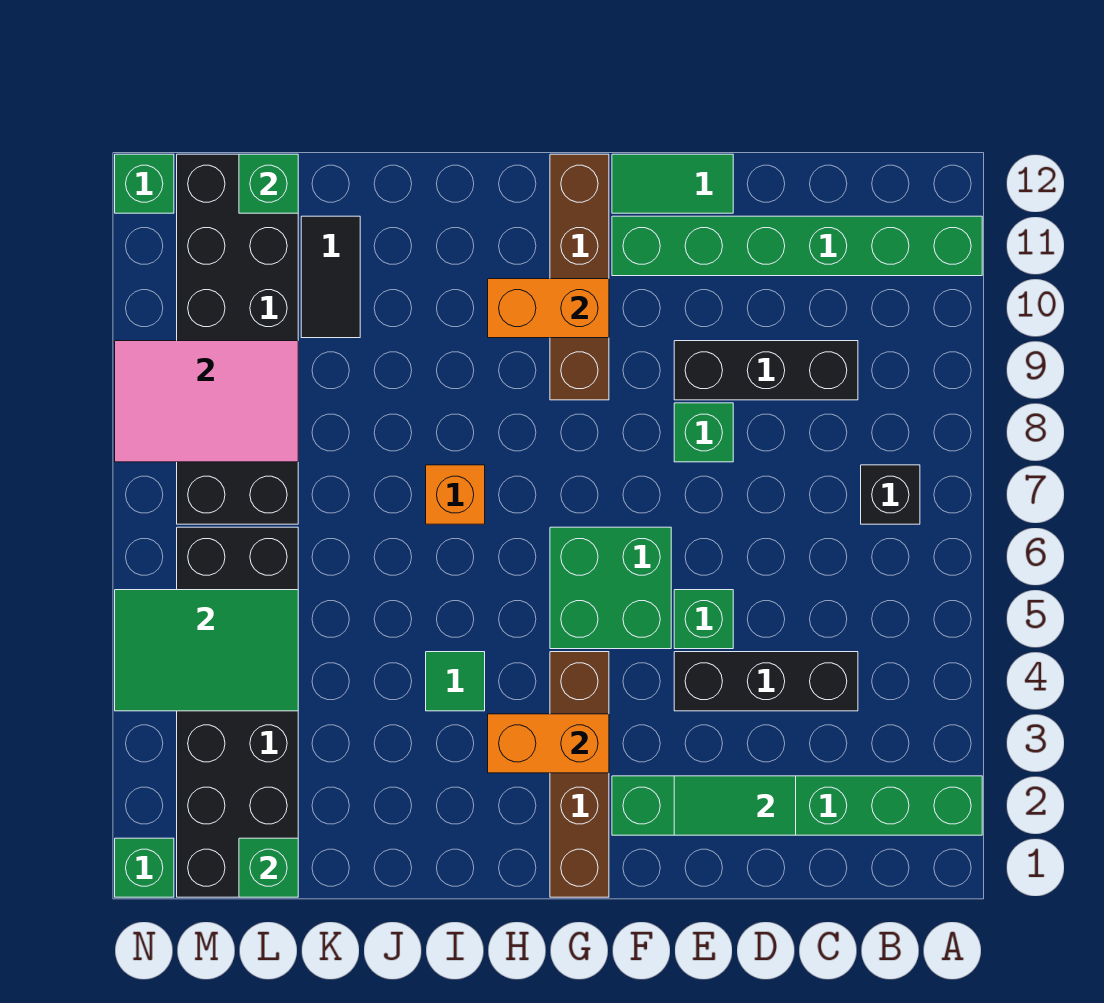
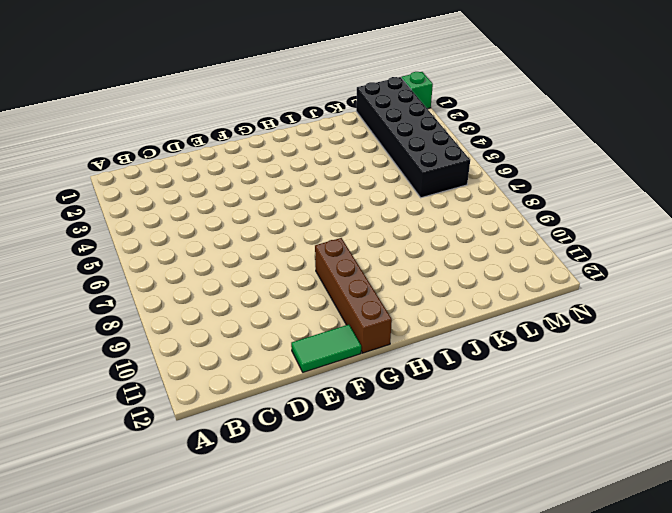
none -> green 1x6 brick [612,776,982,835]
none -> green 1x6 brick [612,216,982,276]
none -> black 1x1 brick [861,465,920,524]

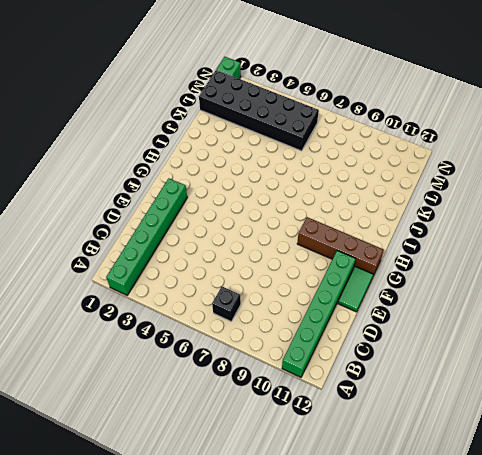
none -> black 1x3 brick [674,652,858,711]
none -> black 1x3 brick [674,341,858,400]
none -> green 1x1 brick [674,590,733,649]

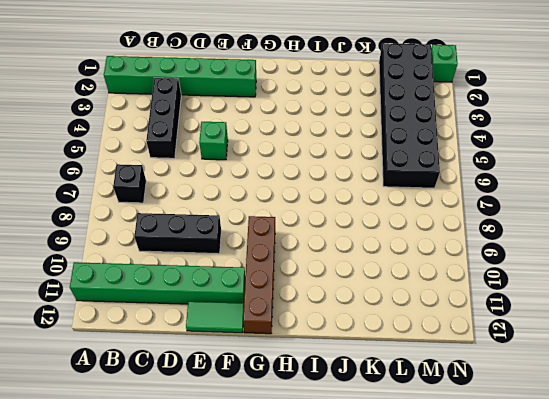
black 1x3 brick [146,78,181,158] -> black 1x3 brick turned to [674,652,858,711]
none -> green 1x1 brick [674,403,733,462]
none -> green 2x2 brick [550,527,671,649]
none -> brown 1x4 brick [550,652,609,897]

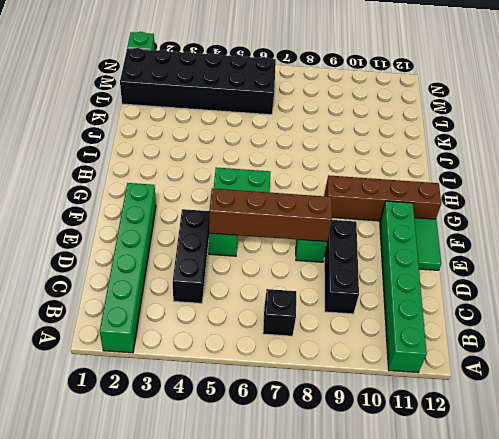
brown 1x4 brick [209,188,332,242] -> brown 1x4 brick moved to [550,652,609,897]
none -> green 1x1 tile [426,652,485,711]
none -> orange 1x1 brick [426,465,485,524]
none -> black 1x2 tile [301,216,360,338]

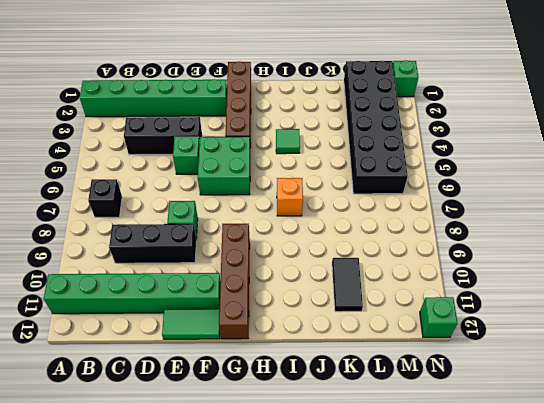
none -> black 2x6 brick [177,154,298,524]
none -> green 1x2 tile [674,776,796,835]
none -> orange 1x2 brick [488,714,609,773]

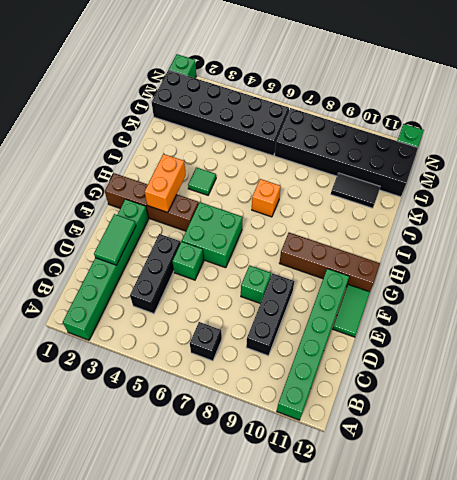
none -> orange 1x2 brick [488,279,609,338]
none -> green 1x1 brick [239,838,298,897]
none -> green 2x3 tile [115,590,298,711]

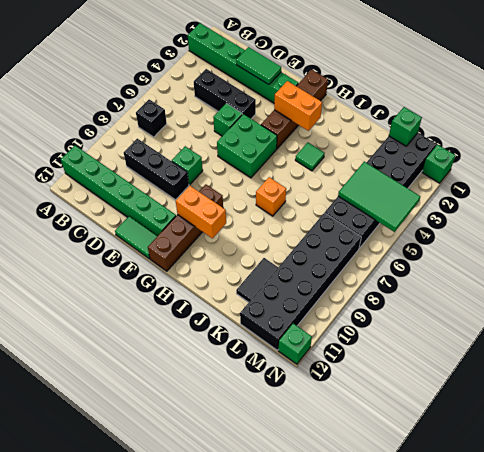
none -> pink 2x3 tile [115,341,298,462]
none -> green 1x1 brick [239,154,298,213]

